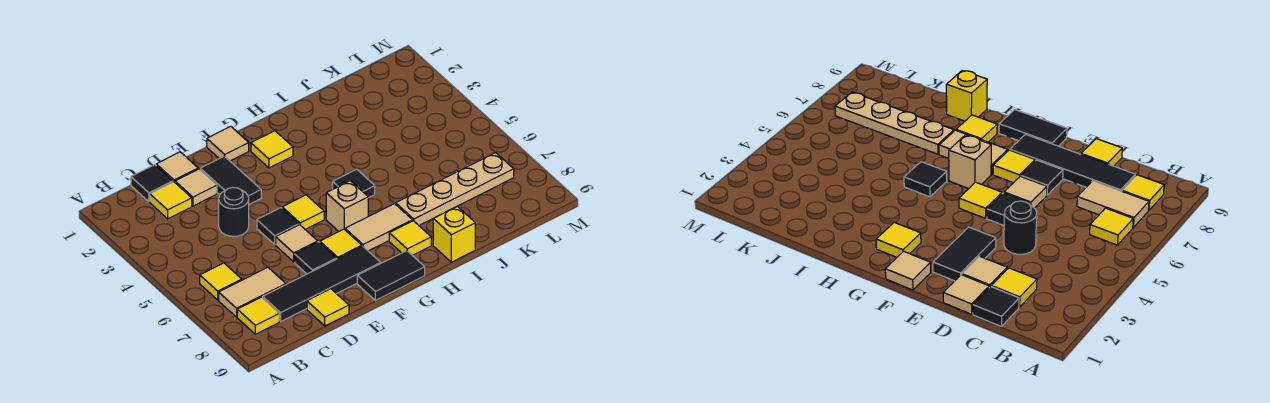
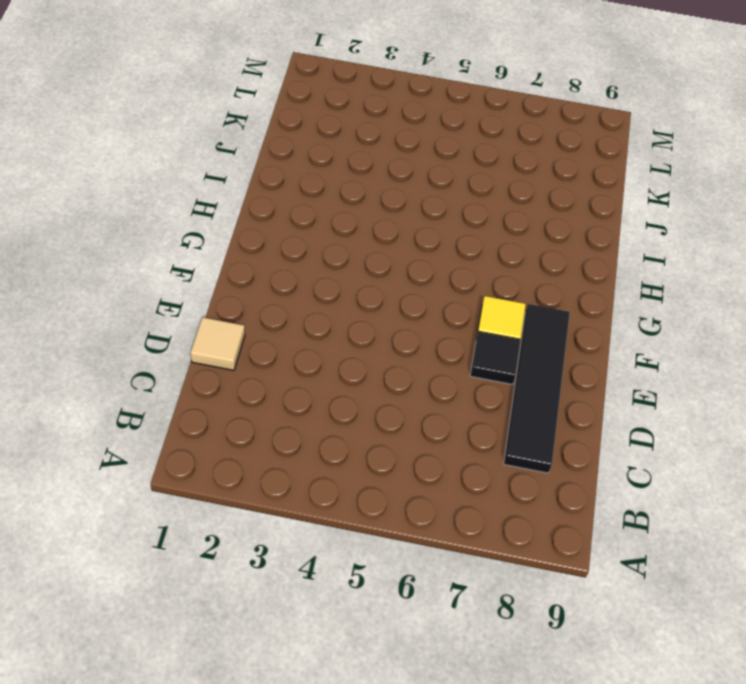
none -> yellow 1x1 tile [200,263,242,300]
none -> tan 1x2 tile [219,267,286,317]
none -> yellow 1x1 tile [237,297,279,334]

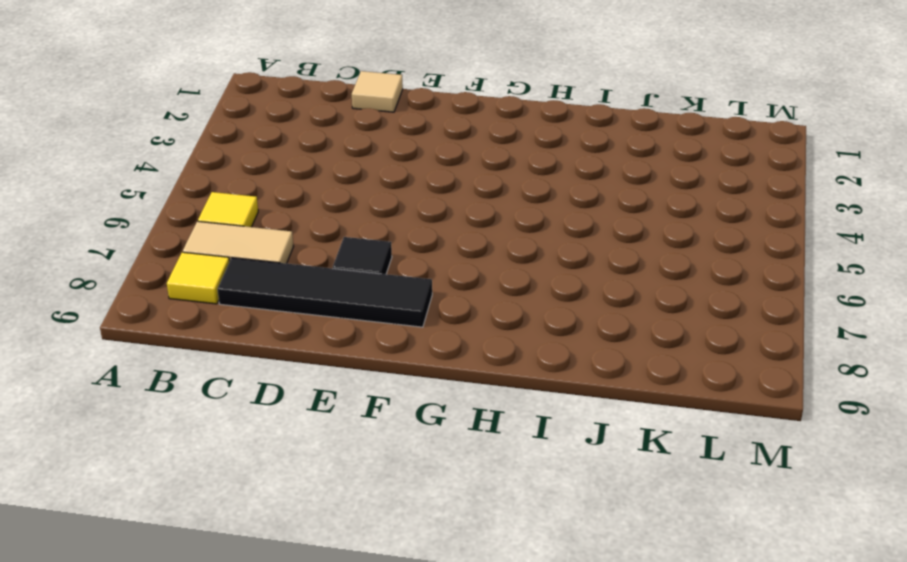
none -> black 1x1 tile [131,165,173,202]
none -> yellow 1x1 tile [150,182,192,219]
none -> tan 1x1 tile [175,169,217,206]

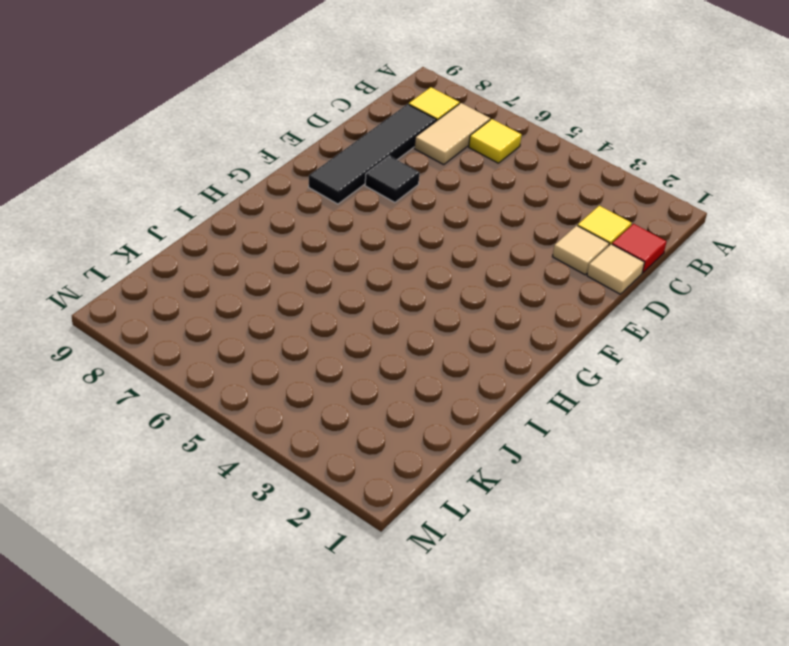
red 1x1 tile [612,224,667,273] -> black 1x1 tile [131,165,173,202]
none -> black 1x1 round brick [219,187,249,236]
none -> yellow 1x1 tile [307,289,349,326]
none -> black 1x2 tile [200,156,261,204]

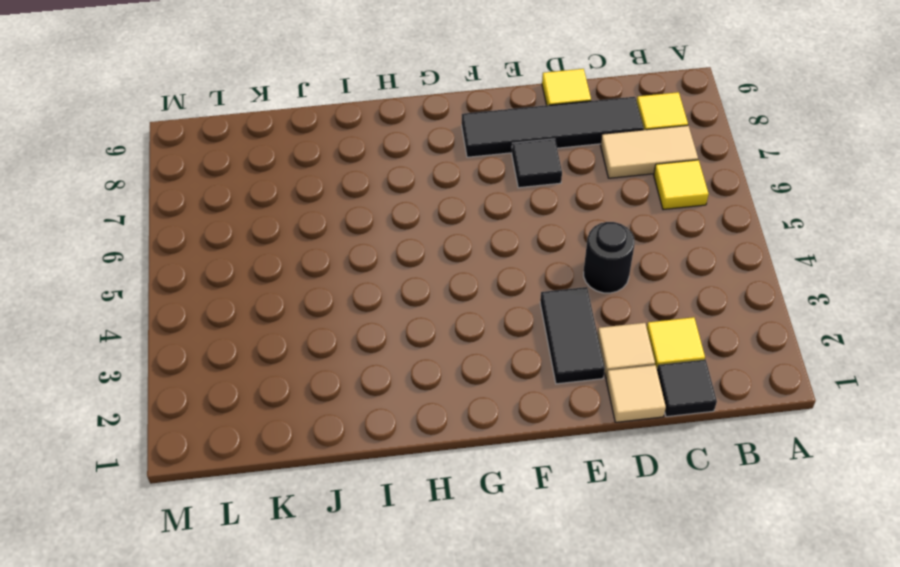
none -> black 1x1 tile [257,208,299,245]
none -> tan 1x1 tile [276,225,318,262]
none -> tan 1x1 tile [207,126,249,161]

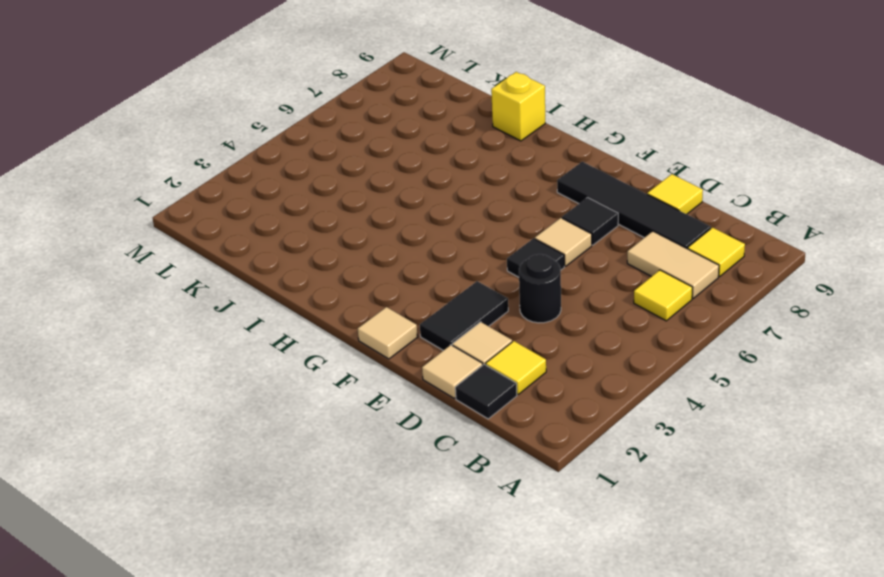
none -> yellow 1x1 tile [282,195,324,230]
none -> yellow 1x1 tile [320,229,362,259]
none -> black 1x2 tile [357,251,425,300]

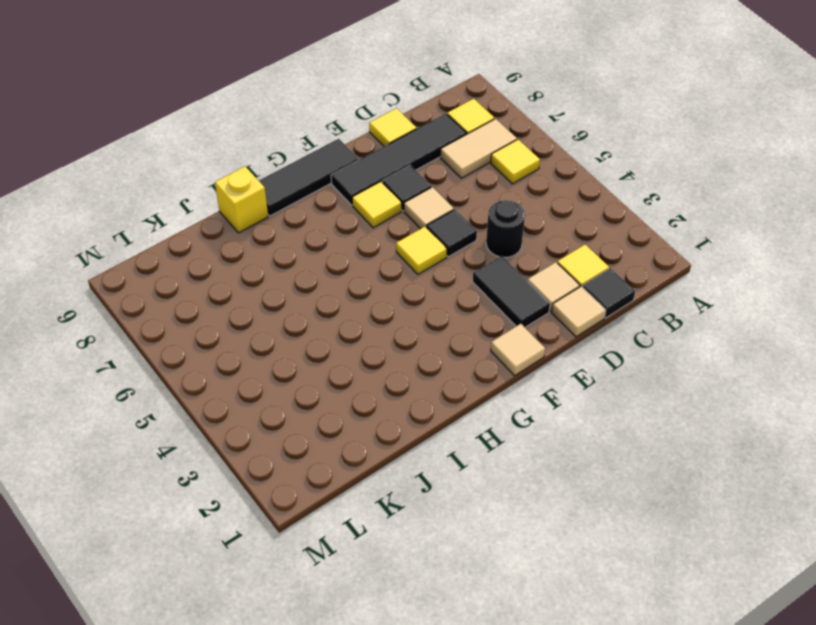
black 1x3 tile [259,139,359,216] -> black 1x2 tile [357,251,425,300]
none -> yellow 1x1 tile [251,131,293,168]
none -> tan 1x1 brick [326,181,368,231]
none -> tan 1x2 tile [345,204,412,251]

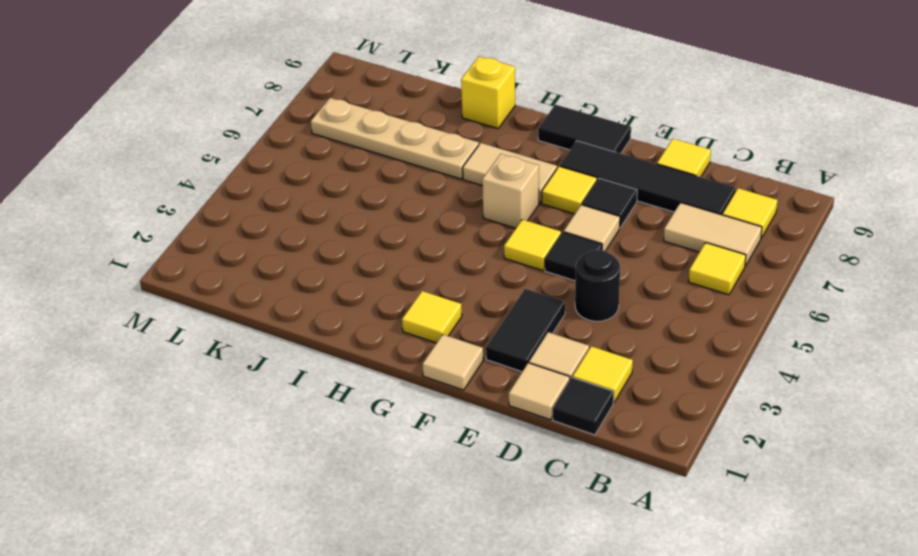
none -> black 1x1 tile [333,169,375,198]
none -> yellow 1x1 tile [389,221,431,255]

